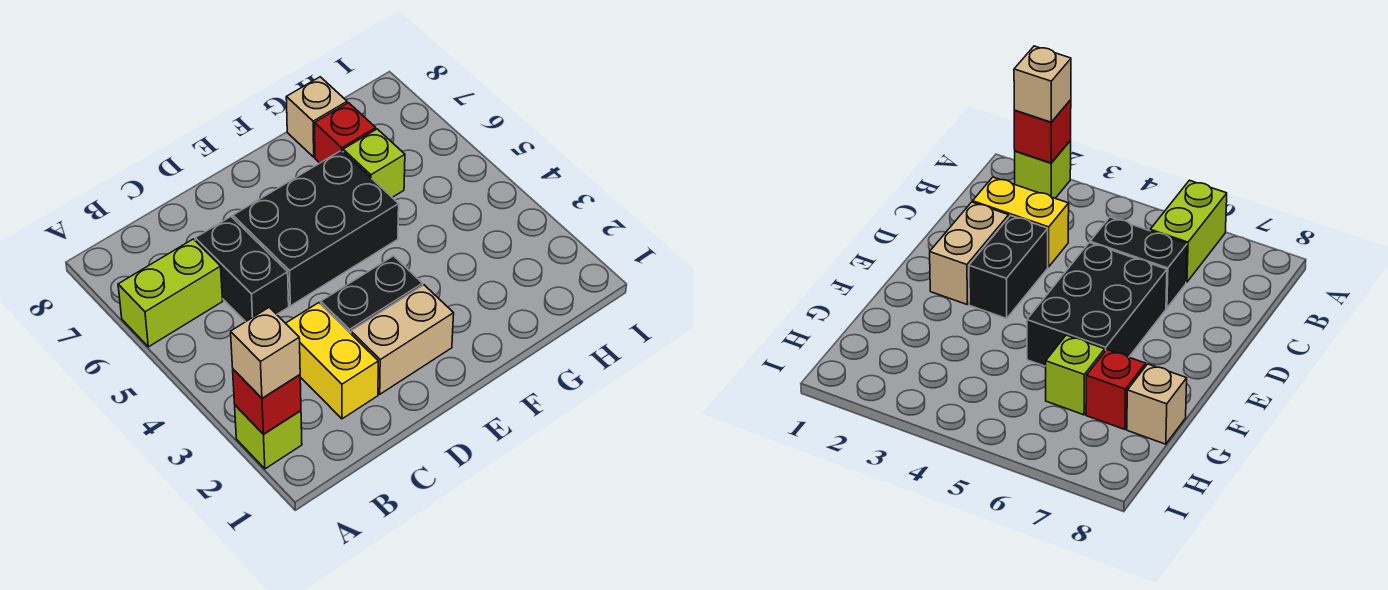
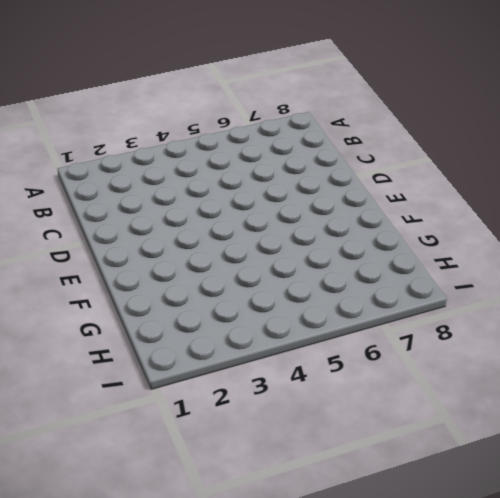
none -> lime 1x1 brick [235,405,302,469]
none -> lime 1x2 brick [118,239,223,347]
none -> yellow 1x2 brick [286,303,378,419]

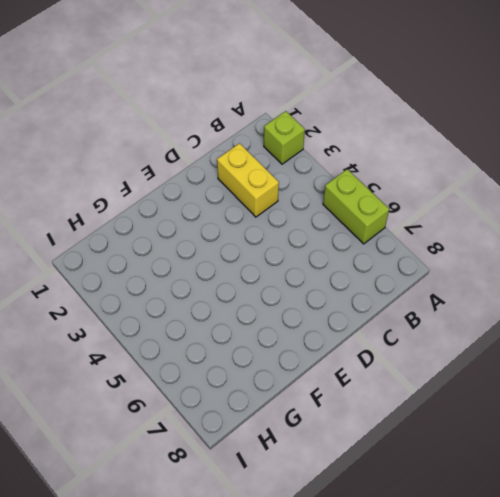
lime 1x2 brick [323,169,389,244] -> lime 1x2 brick turned to [118,239,223,347]
none -> black 1x2 brick [195,217,289,322]
none -> tan 1x2 brick [351,285,454,394]
none -> black 1x2 brick [321,256,423,334]

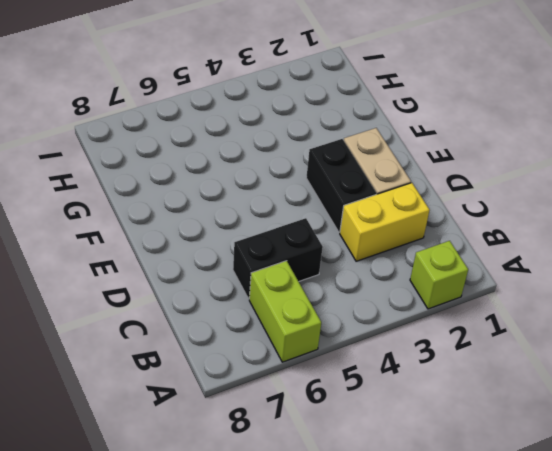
none -> black 2x3 brick [233,150,399,306]
none -> lime 1x1 brick [343,129,405,198]
none -> red 1x1 brick [315,103,376,163]

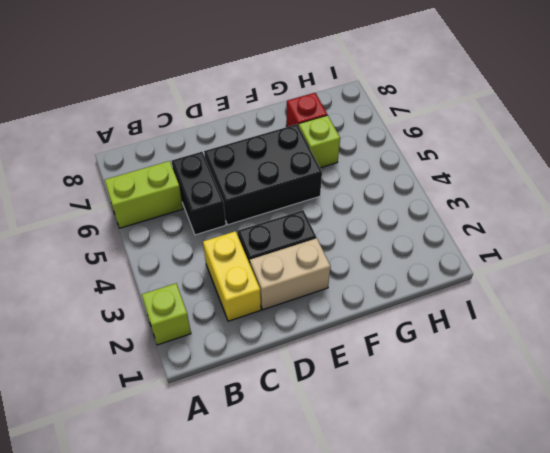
none -> tan 1x1 brick [286,77,347,157]
none -> red 1x1 brick [233,369,301,434]
none -> tan 1x1 brick [231,307,300,398]

